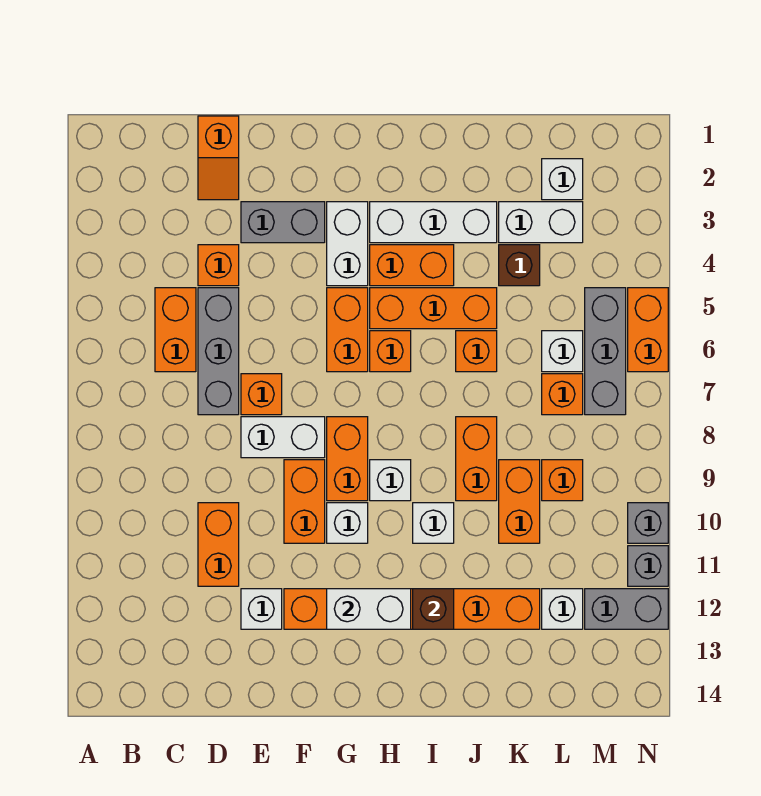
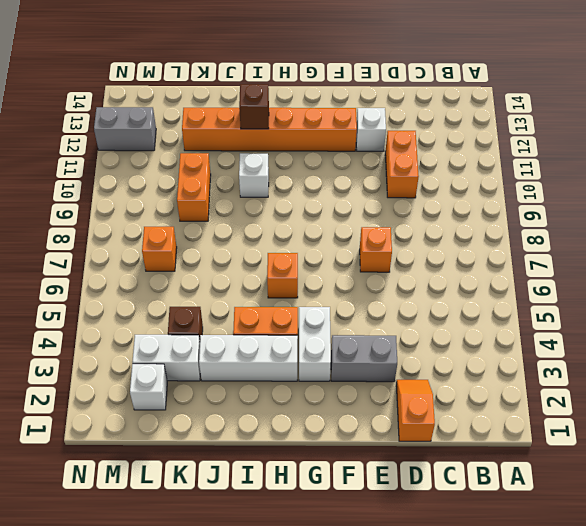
none -> orange 1x2 brick [155,288,196,372]
none -> orange 1x1 brick [198,245,239,286]
none -> grey 1x3 brick [198,288,239,415]
none -> white 1x2 brick [241,417,325,458]

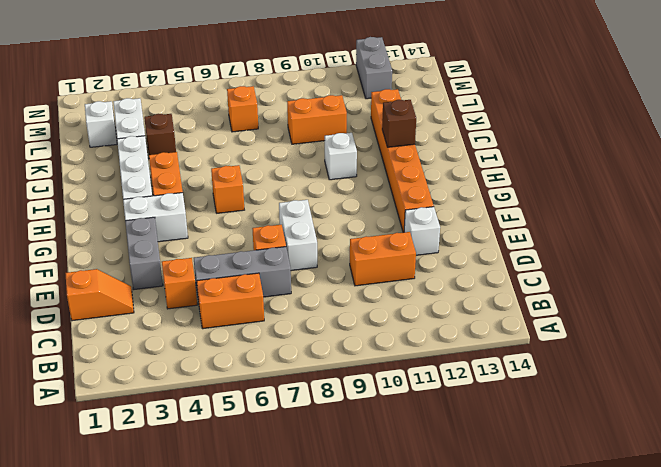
none -> orange 1x2 brick [284,460,325,543]
none -> orange 1x2 brick [327,288,368,372]
none -> orange 1x2 brick [327,417,368,501]
none -> white 1x1 brick [327,503,368,543]

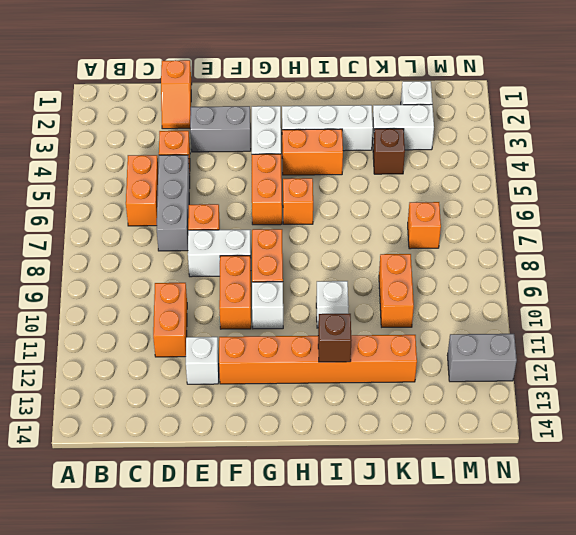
none -> orange 1x3 brick [370,288,497,329]
none -> white 1x1 brick [370,460,411,501]
none -> orange 1x1 brick [456,331,497,372]
none -> orange 1x2 brick [456,417,497,501]

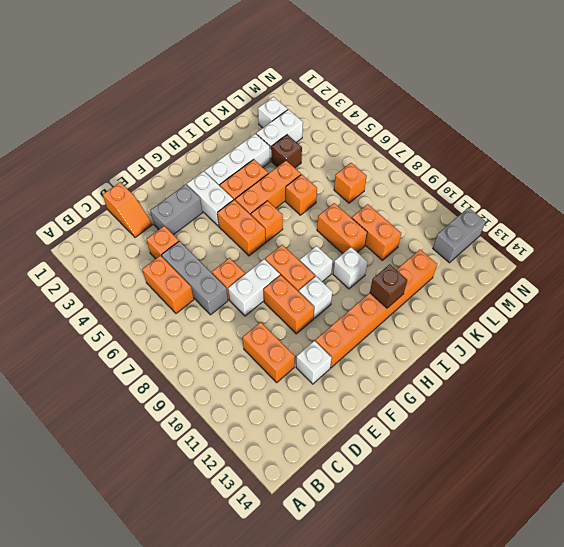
none -> white 1x1 brick [542,331,583,372]
none -> orange 1x1 brick [542,460,583,501]
none -> white 1x1 brick [542,589,583,629]
none -> grey 1x3 brick [585,288,626,415]

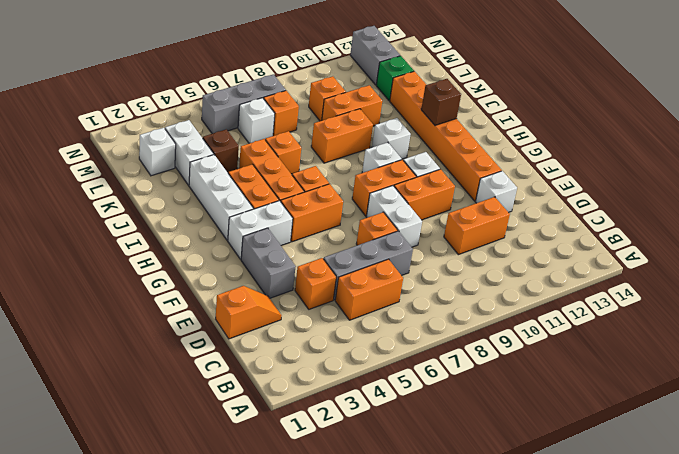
green 1x1 brick [376,56,414,101] -> white 1x1 brick [542,589,583,629]
none -> orange 1x2 brick [628,288,668,372]
none -> grey 1x1 brick [628,503,668,543]
none -> grey 1x1 brick [628,546,668,586]
none -> white 1x2 brick [327,589,411,629]

